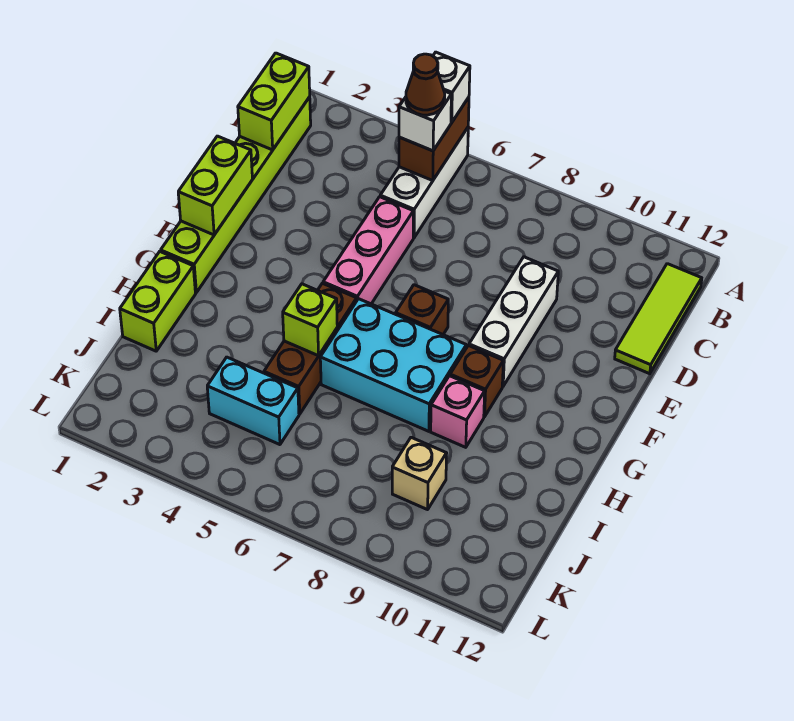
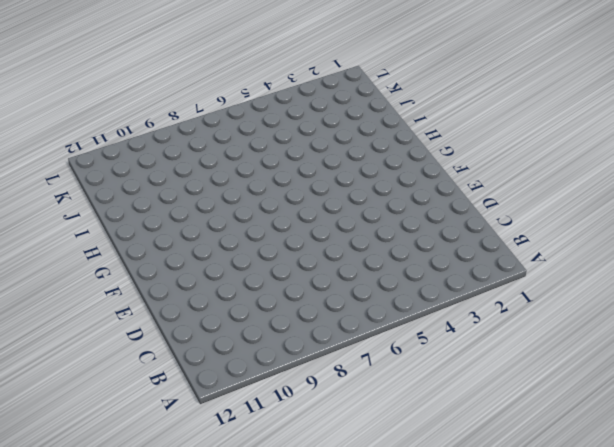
none -> white 1x3 brick [380,128,468,238]
none -> lime 1x6 brick [161,97,311,292]
none -> lime 1x3 tile [615,264,702,374]

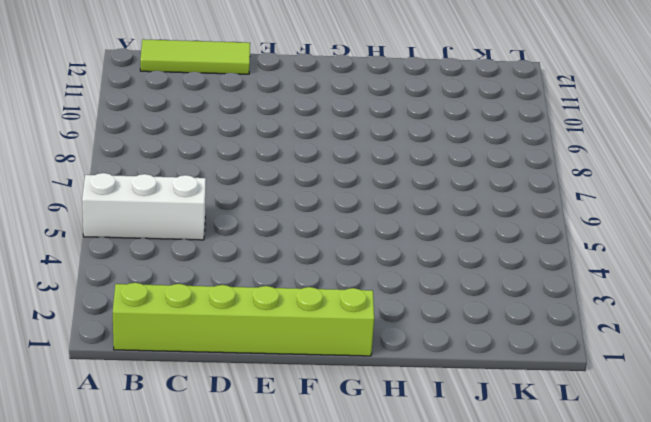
none -> pink 1x3 brick [323,197,413,304]
none -> white 1x3 brick [469,257,558,387]
none -> brown 1x1 brick [396,285,448,334]

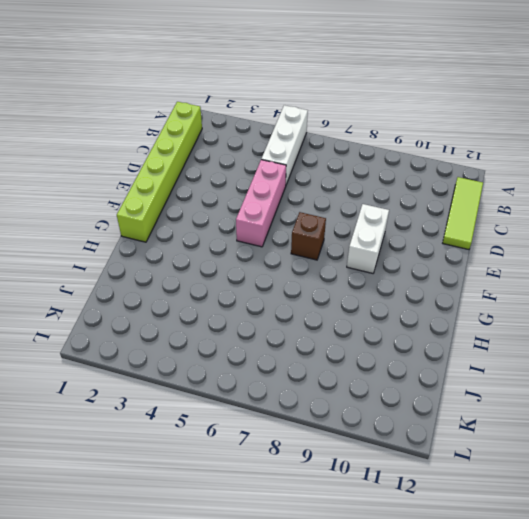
white 1x2 brick [347,204,389,273] -> white 1x3 brick [469,257,558,387]
none -> brown 1x3 brick [264,283,357,414]
none -> cyan 2x3 brick [320,299,466,431]
none -> brown 1x1 brick [450,346,503,417]

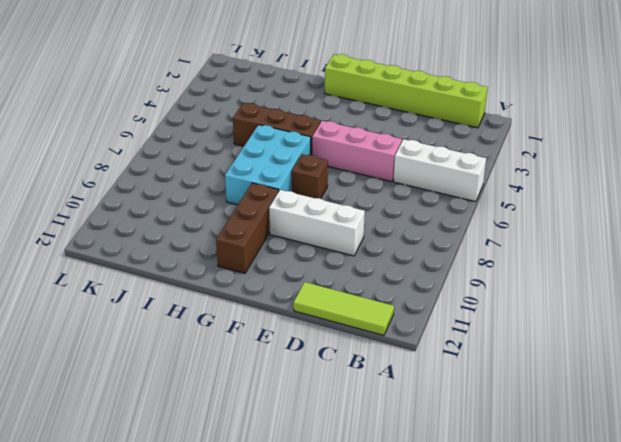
brown 1x3 brick [216,183,279,273] -> brown 1x1 brick [450,346,503,417]
none -> lime 1x2 brick [120,252,195,351]
none -> pink 1x1 brick [431,376,485,447]
none -> cyan 1x2 brick [207,357,299,445]

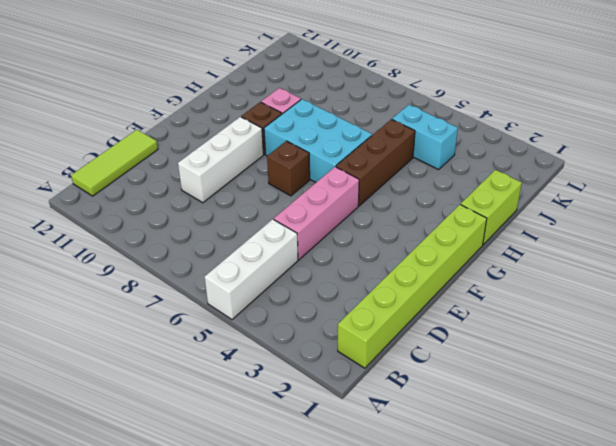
none -> tan 1x1 brick [392,437,447,510]
none -> brown 1x2 brick [399,97,469,181]
none -> lime 1x2 brick [238,53,310,150]

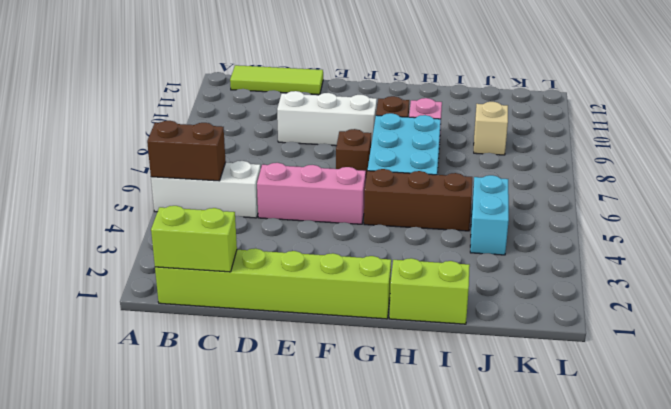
none -> lime 1x2 brick [178,136,253,235]
none -> lime 1x1 brick [283,284,337,356]
none -> white 1x1 brick [433,52,470,123]

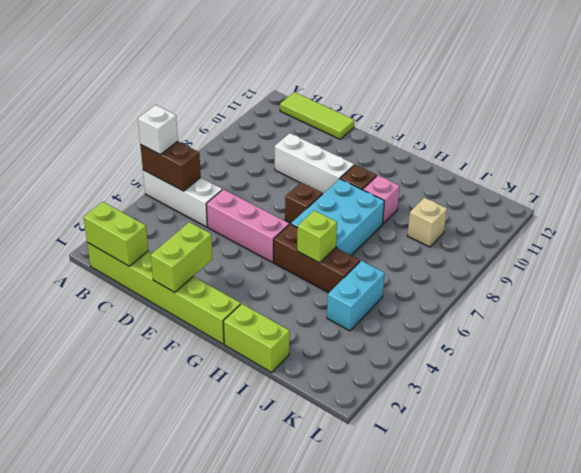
lime 1x2 brick [151,222,212,293] -> lime 1x2 brick turned to [178,136,253,235]
none -> white 1x1 brick [399,91,451,151]
none -> brown 1x1 cone [406,54,445,115]

